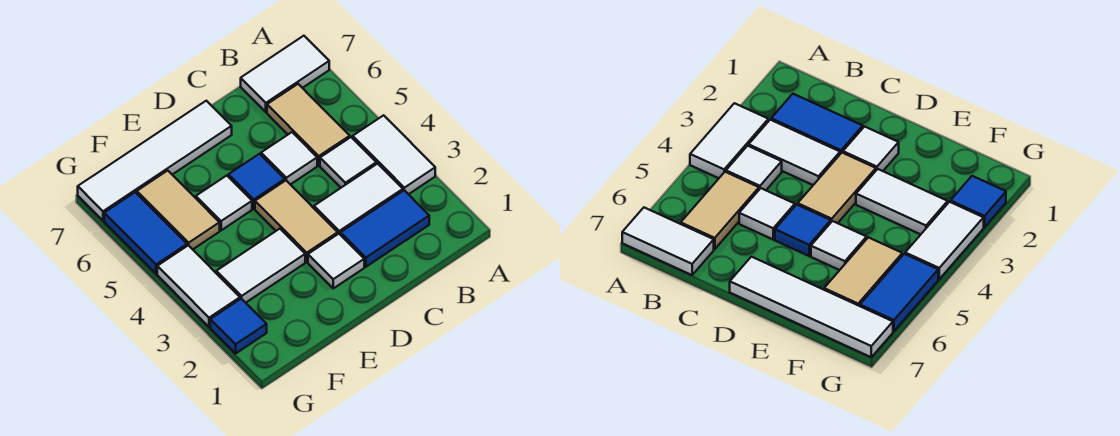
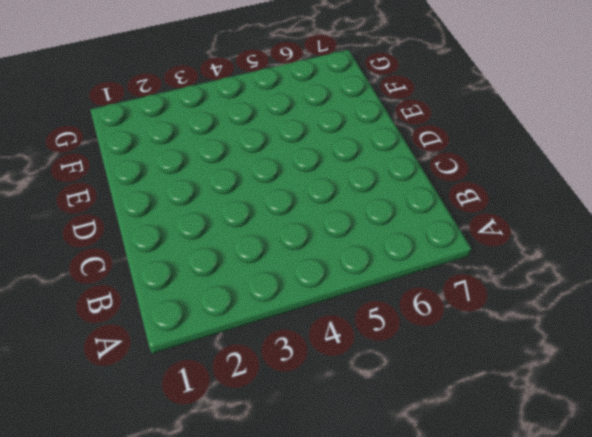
none -> white 1x2 tile [353,115,435,194]
none -> white 1x2 tile [241,36,329,112]
none -> blue 1x2 tile [341,190,429,267]

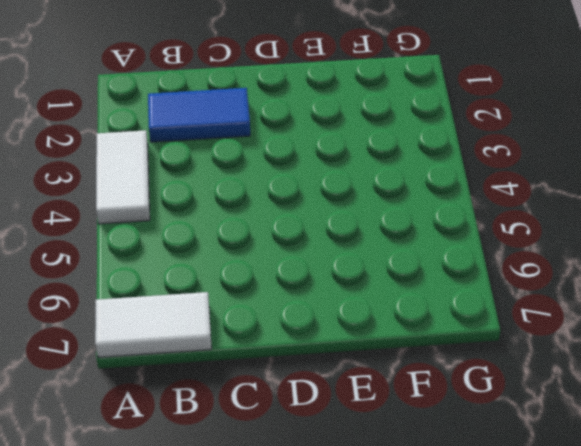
none -> white 1x2 tile [314,164,403,235]
none -> white 1x1 tile [320,137,376,188]
none -> tan 1x2 tile [267,84,350,165]

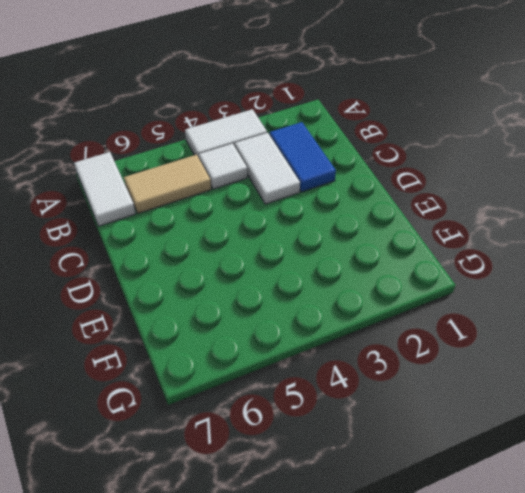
none -> white 1x1 tile [261,132,317,185]
none -> white 1x1 tile [308,234,364,288]
none -> tan 1x2 tile [255,181,338,262]

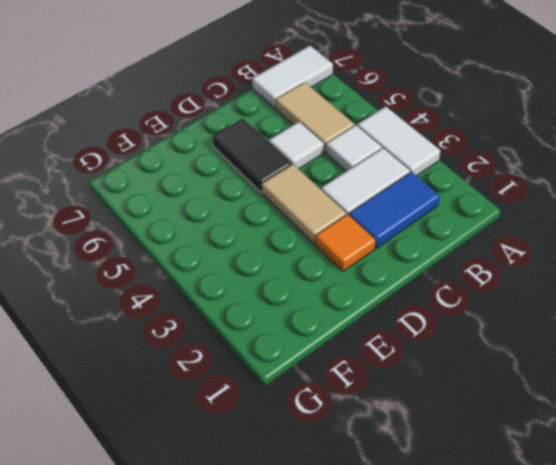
orange 1x1 tile [316,214,375,271] -> white 1x1 tile [308,234,364,288]
black 1x2 tile [212,118,292,192] -> blue 1x1 tile [228,154,285,209]
none -> white 1x4 tile [78,101,232,220]
none -> white 1x2 tile [216,229,305,303]
none -> white 1x1 tile [196,176,252,230]

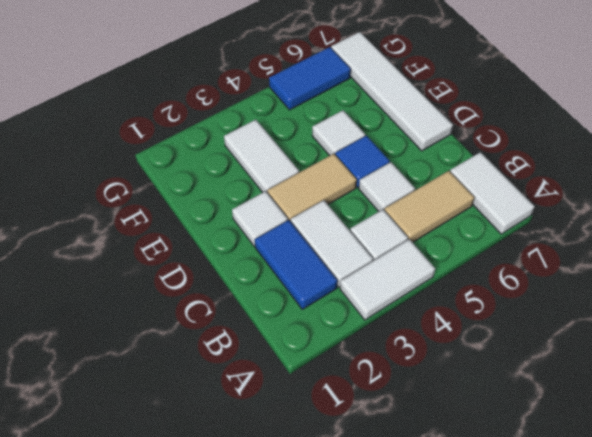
none -> tan 1x2 tile [137,171,220,249]
none -> blue 1x1 tile [210,299,267,353]
none -> white 1x2 tile [157,245,240,327]

